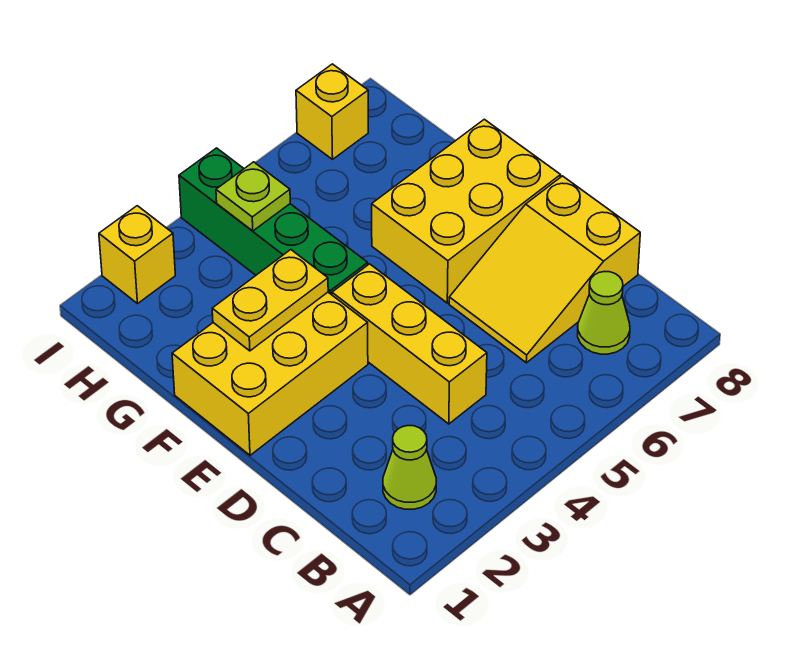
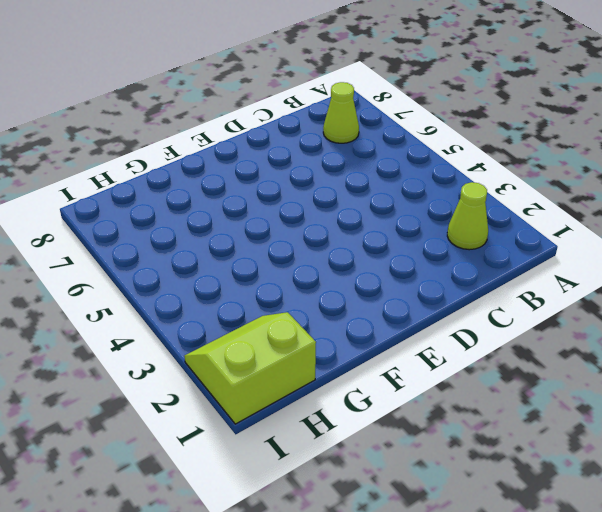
lime 2x2 slope [184,312,316,424] -> yellow 1x1 brick [99,206,175,304]
none -> yellow 1x3 brick [332,264,487,424]
none -> yellow 2x3 slope [449,176,640,363]

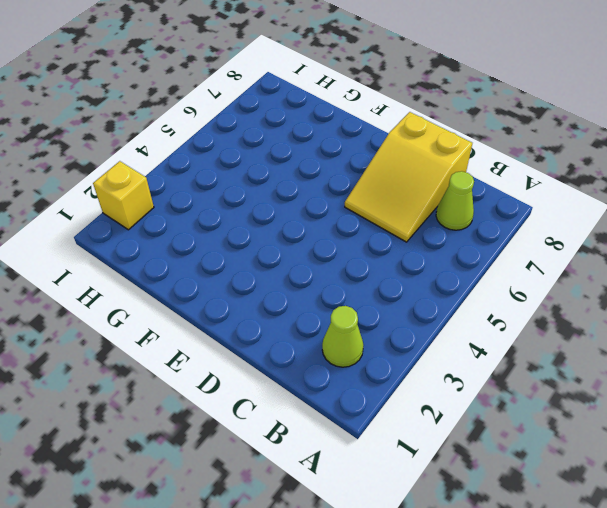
none -> yellow 1x3 brick [332,264,487,424]
none -> yellow 2x3 brick [172,292,368,455]

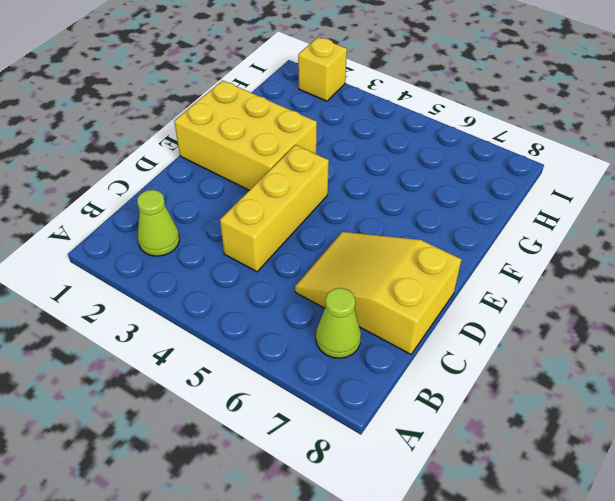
none -> yellow 2x3 brick [372,119,561,303]
none -> green 1x4 brick [179,148,368,295]

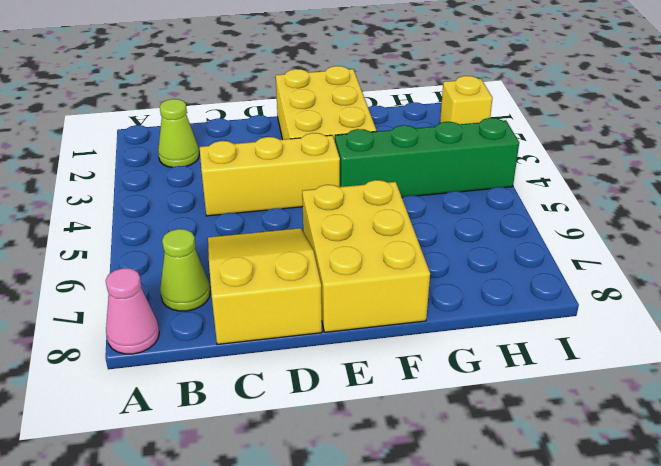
pink 1x1 cone [106,268,159,354] -> none
none -> yellow 1x1 brick [296,64,368,159]
none -> yellow 1x2 plate [212,250,328,351]

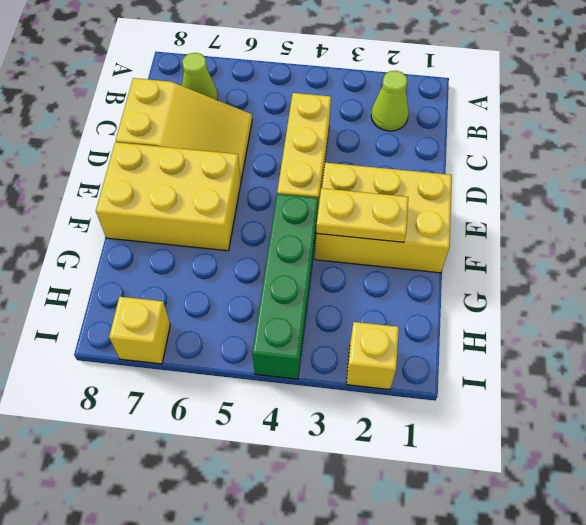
none -> lime 1x1 plate [216,162,290,231]

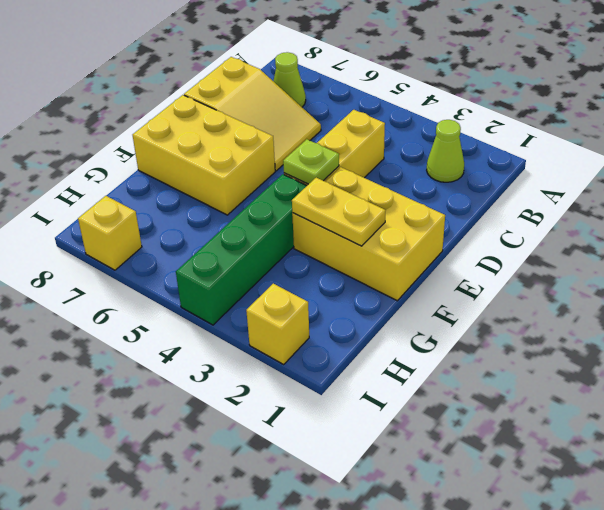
lime 1x1 plate [283,139,339,184] -> lime 1x1 plate moved to [216,162,290,231]

